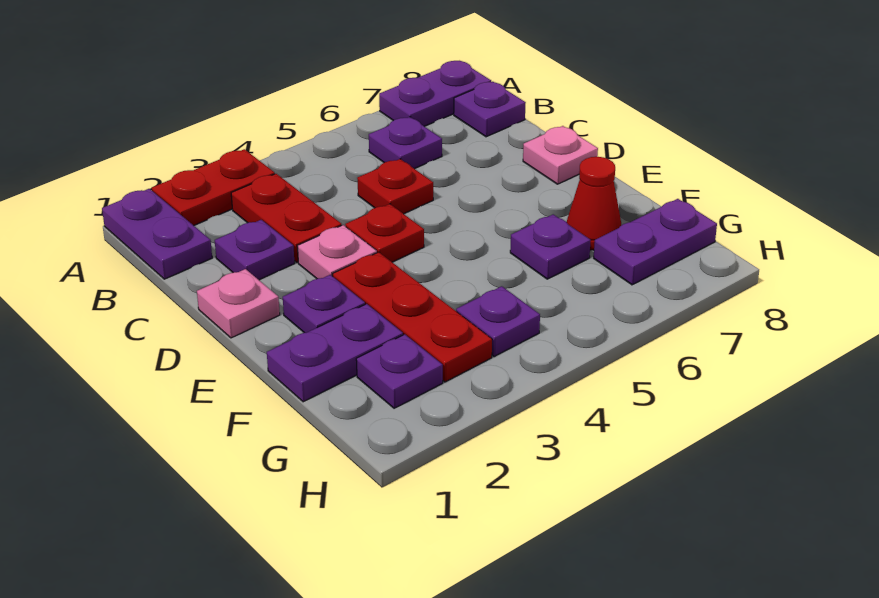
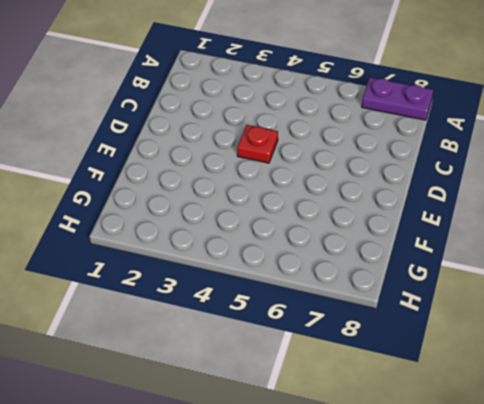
none -> purple 1x2 plate [102,189,212,279]
none -> red 1x2 plate [152,149,275,225]
none -> red 1x2 plate [231,174,342,262]

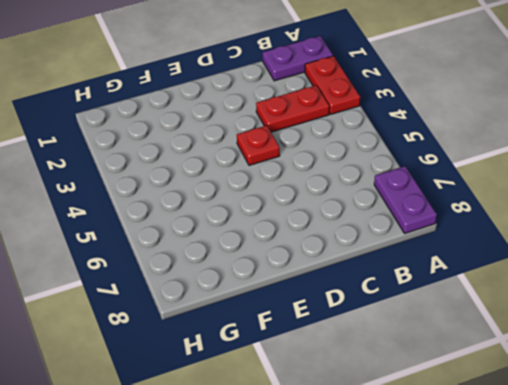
none -> purple 1x1 plate [369,117,442,169]
none -> purple 1x1 plate [454,82,526,137]
none -> purple 1x1 plate [215,220,295,280]

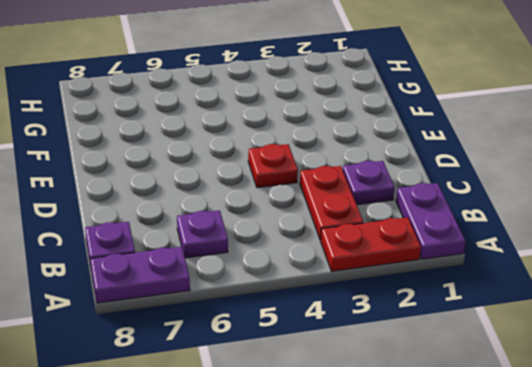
none -> red 1x1 plate [357,159,433,214]
none -> pink 1x1 plate [197,269,280,338]
none -> pink 1x1 plate [297,225,377,279]

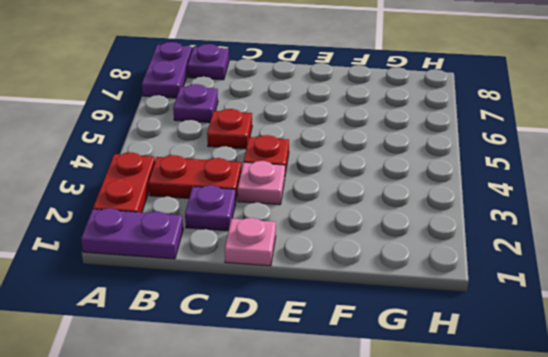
none -> pink 1x1 plate [523,126,598,184]
none -> purple 1x1 plate [283,275,365,333]
none -> red 1x3 plate [333,252,492,382]

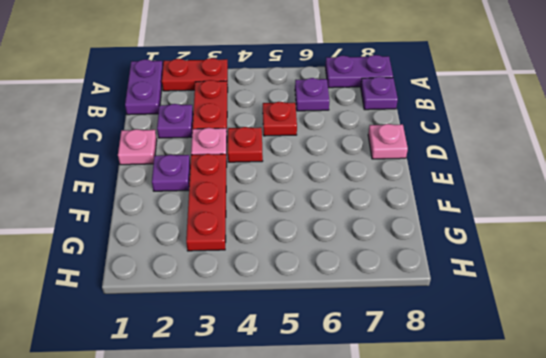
none -> purple 1x2 plate [267,304,403,402]
none -> purple 1x1 plate [510,214,591,279]
none -> red 1x1 cone [567,157,621,250]

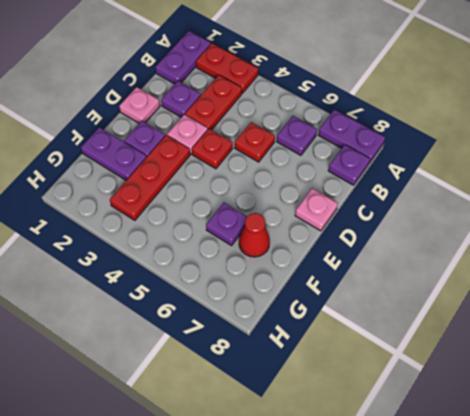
none -> purple 1x1 plate [356,334,443,408]
none -> purple 1x1 plate [456,286,540,357]
none -> purple 1x2 plate [594,199,717,285]

